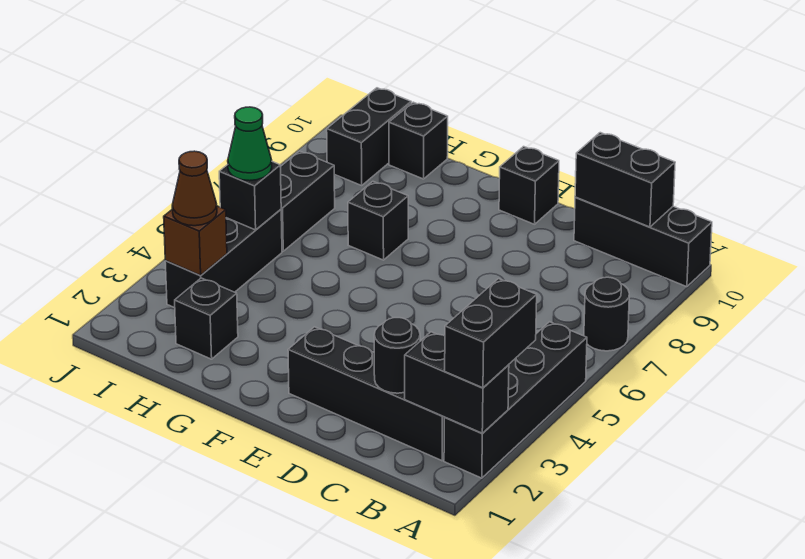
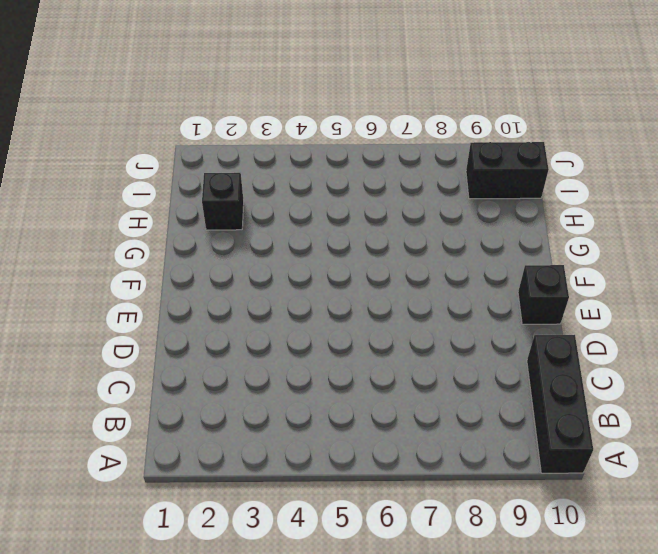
none -> black 1x4 brick [444,322,587,478]
none -> black 1x1 round brick [584,277,629,351]
none -> black 1x4 brick [288,327,445,461]

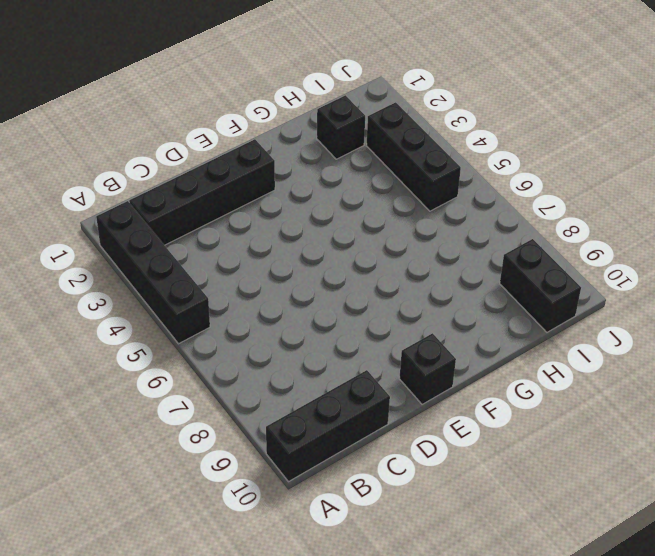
none -> black 1x1 round brick [584,277,629,351]
none -> black 1x1 brick [348,182,408,260]
none -> black 1x1 brick [389,102,448,179]

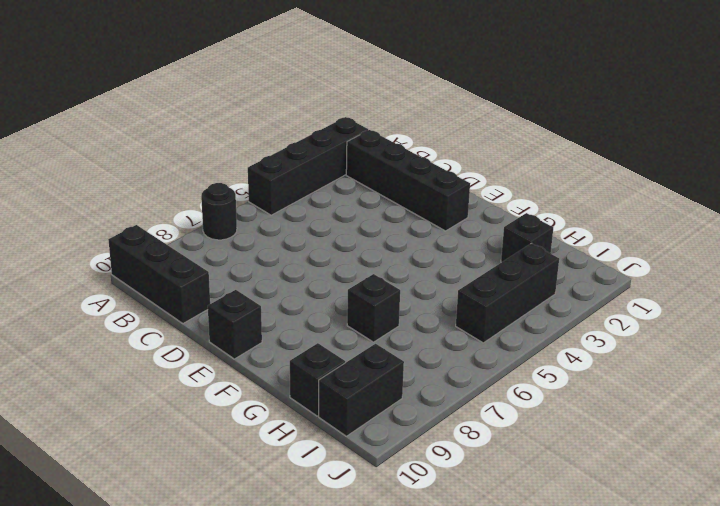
none -> black 1x2 brick [281,151,335,251]
none -> black 1x2 brick [405,332,509,433]
none -> black 1x2 brick [575,133,675,227]

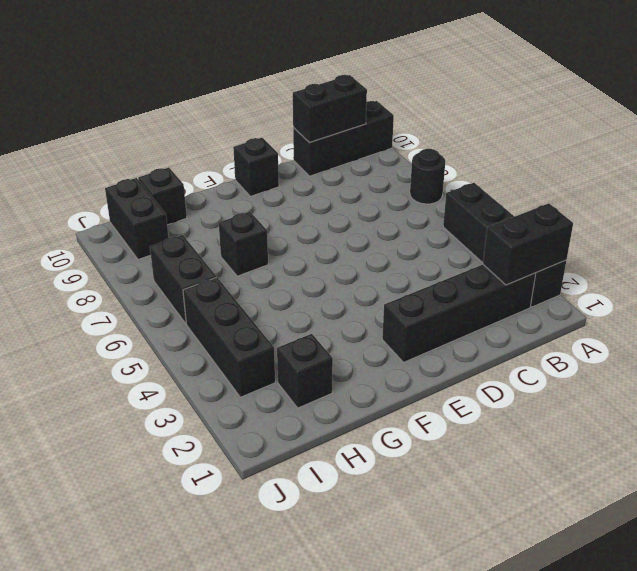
none -> black 1x1 round brick [374,318,420,393]
none -> brown 1x1 brick [164,206,227,276]
none -> black 1x1 brick [219,162,281,230]

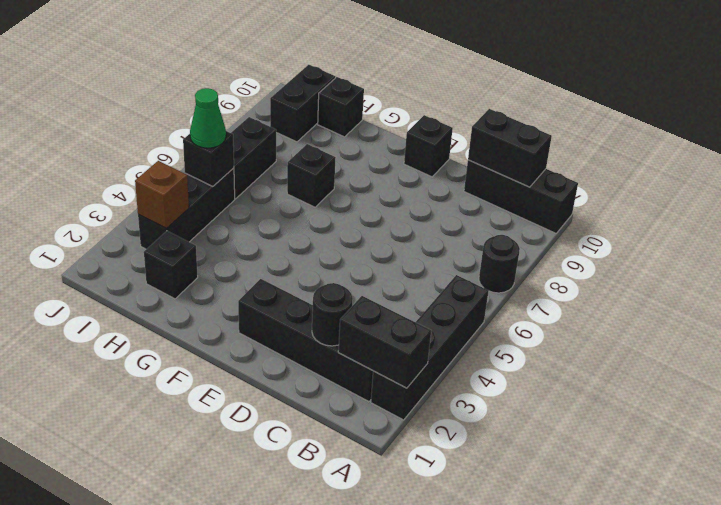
none -> black 1x2 brick [445,279,537,388]
none -> brown 1x1 cone [172,151,217,226]

